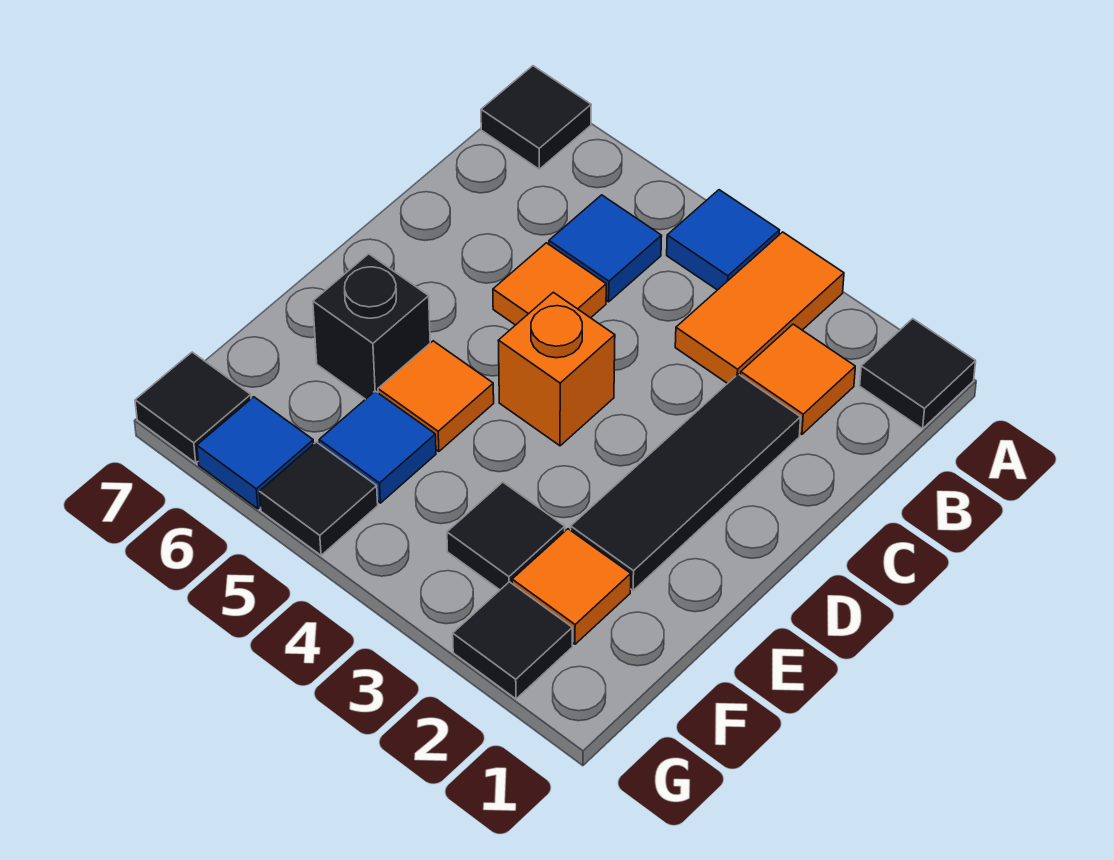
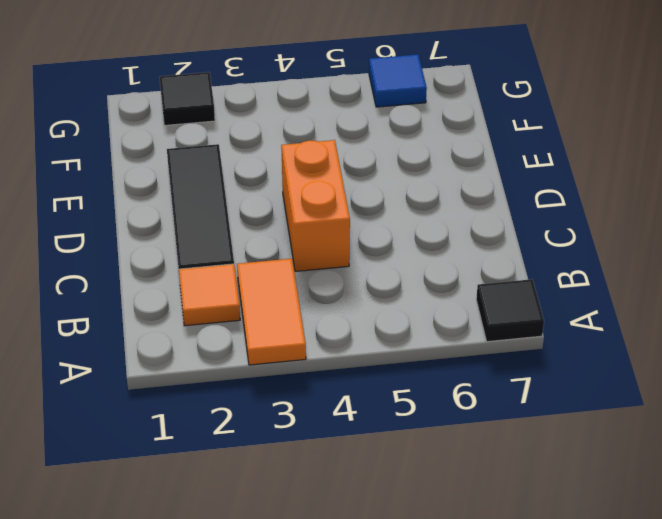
orange 1x2 brick [281,140,350,271] -> orange 1x1 brick [498,292,615,446]
none -> black 1x1 tile [860,319,976,429]
none -> blue 1x1 tile [667,190,780,290]
none -> blue 1x1 tile [549,195,662,302]

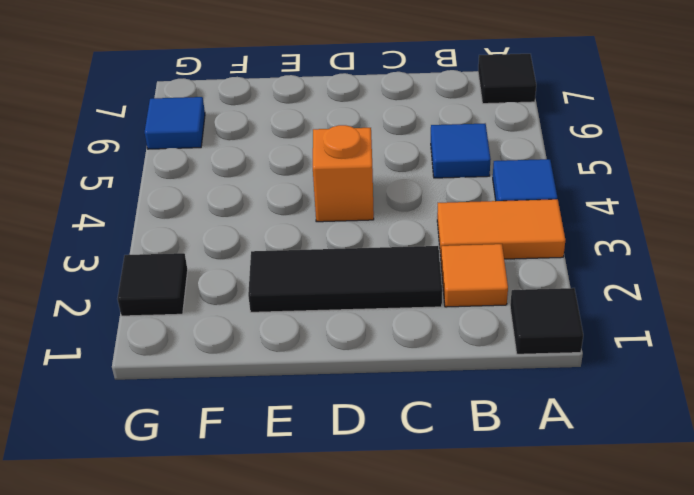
none -> orange 1x1 tile [493,243,606,325]
none -> orange 1x1 tile [378,341,494,452]
none -> black 1x1 brick [313,254,430,399]

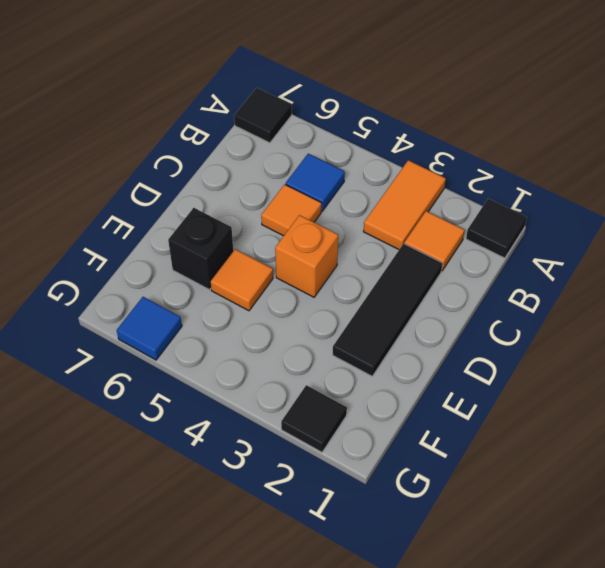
none -> blue 1x1 tile [667,190,780,290]
none -> orange 1x1 tile [512,529,631,644]
none -> black 1x1 tile [447,482,565,590]

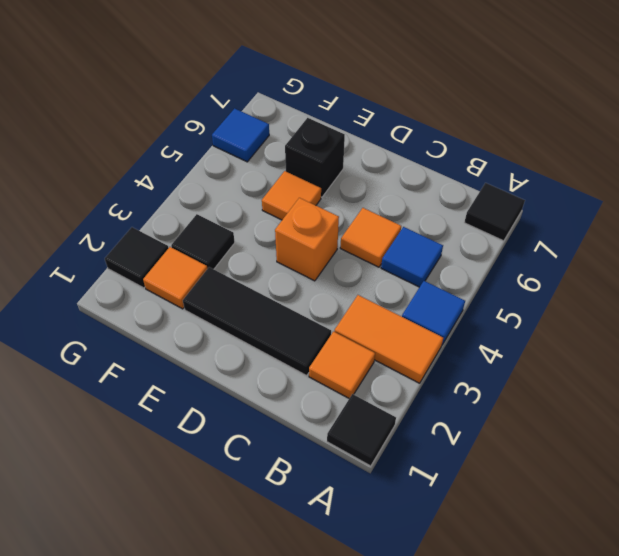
none -> blue 1x1 tile [319,391,436,503]
none -> black 1x1 tile [259,442,378,555]
none -> black 1x1 tile [135,352,251,463]

